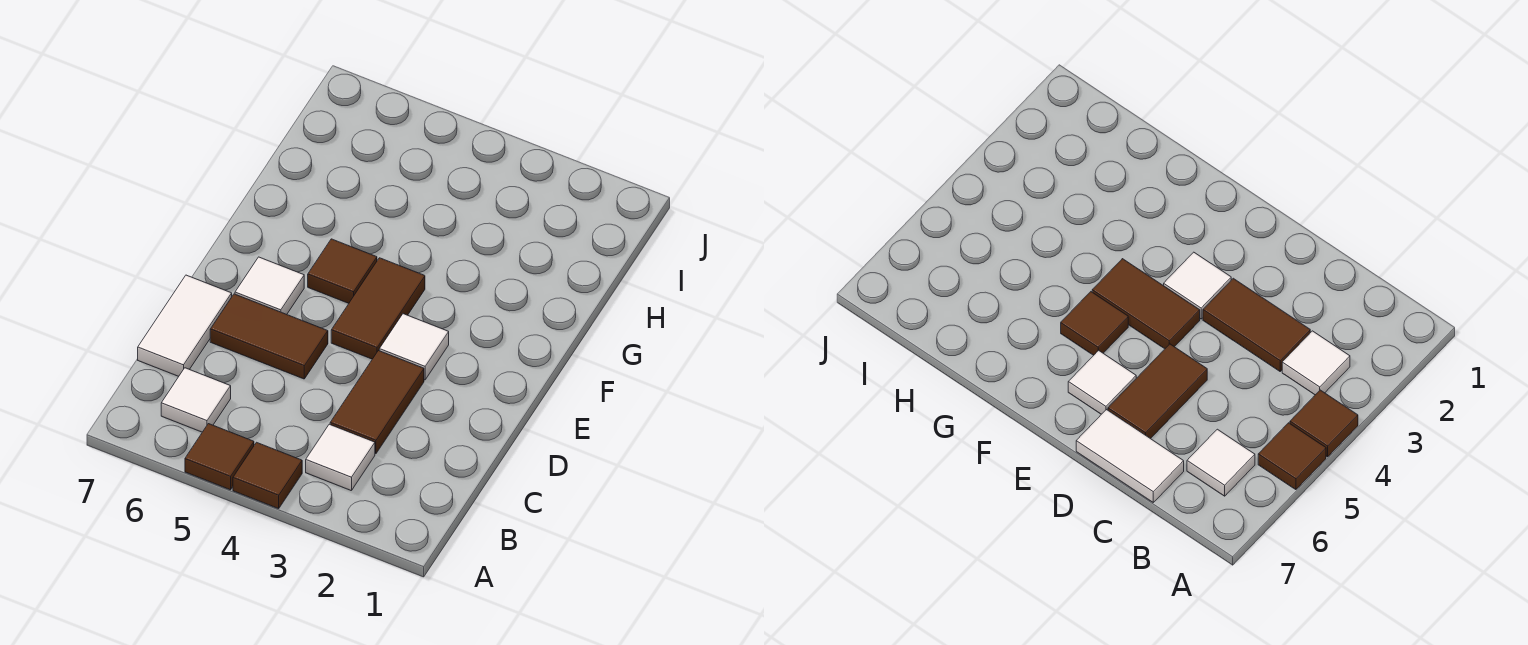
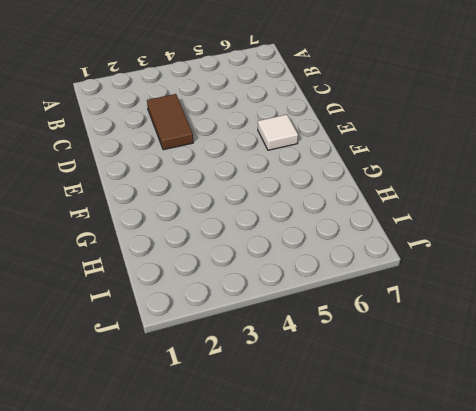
none -> brown 1x1 tile [233,442,302,509]
none -> brown 1x1 tile [185,424,254,490]

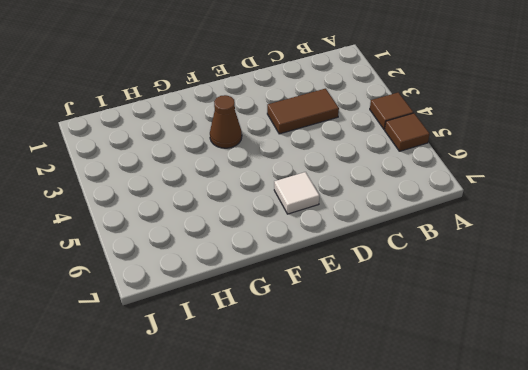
brown 1x1 cone [210,95,242,148] -> none
none -> white 1x1 tile [306,424,375,491]
none -> white 1x1 tile [161,368,231,432]

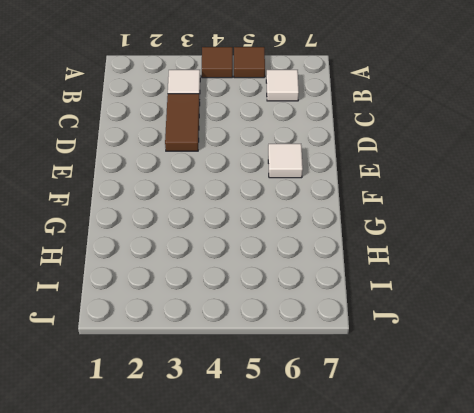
none -> white 1x2 tile [138,275,232,376]
none -> brown 1x2 tile [210,294,328,379]

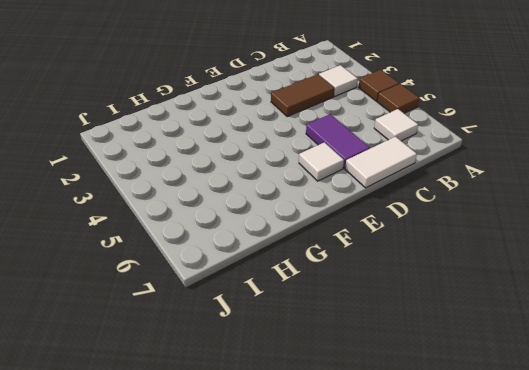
purple 1x2 tile [306,114,370,168] -> brown 1x2 tile [210,294,328,379]
none -> white 1x1 tile [379,314,449,380]
none -> brown 1x2 tile [331,258,425,359]

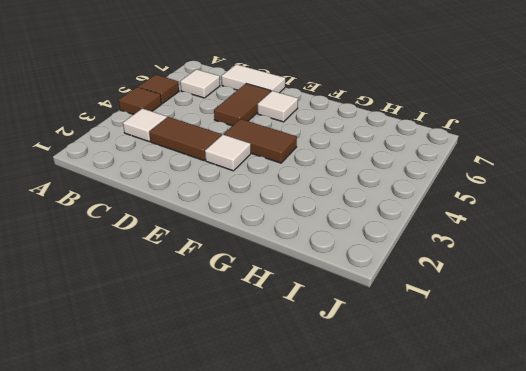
none -> brown 1x1 tile [308,239,377,303]

